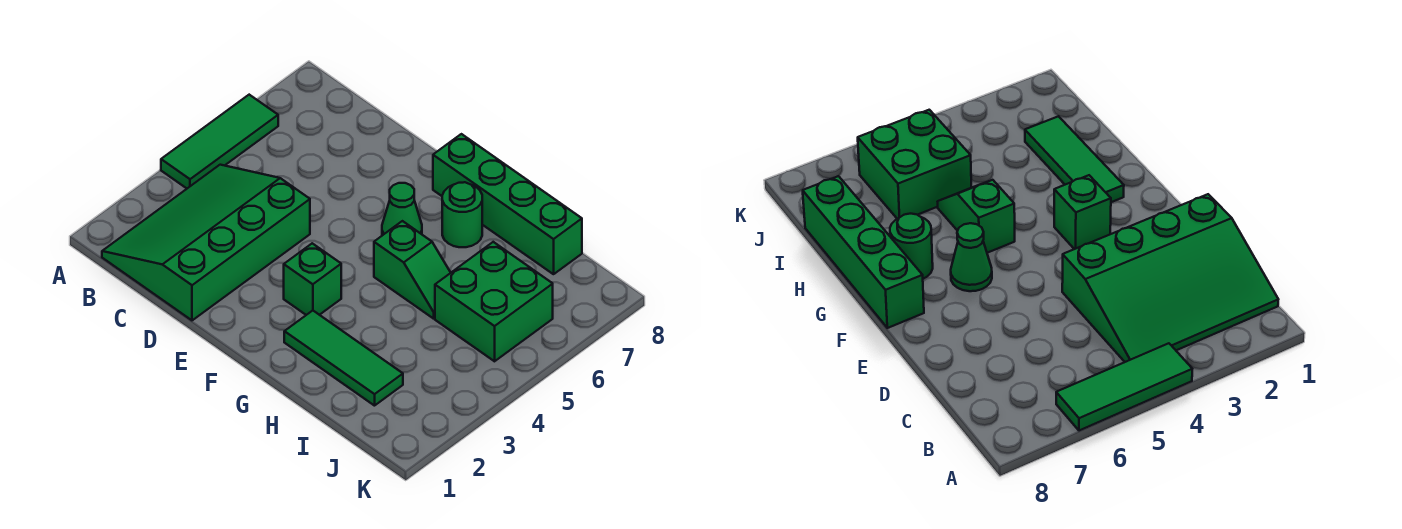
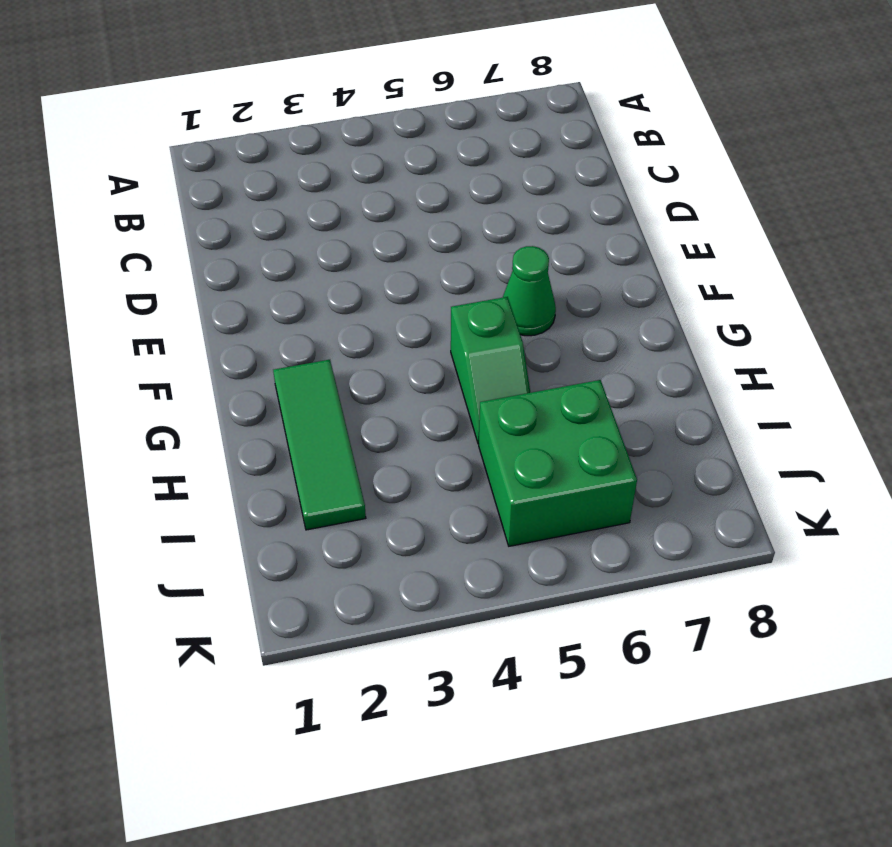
none -> green 1x3 tile [161,95,278,188]
none -> green 3x4 slope [102,165,310,320]

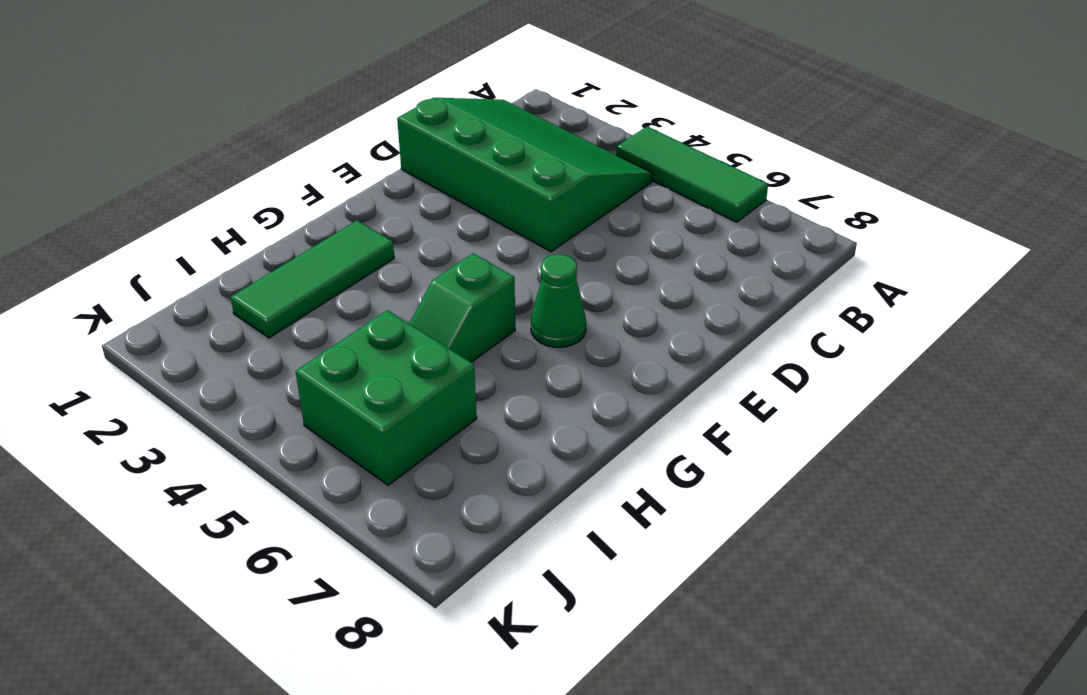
none -> green 1x1 brick [284,243,341,315]
none -> green 1x4 brick [433,134,582,274]

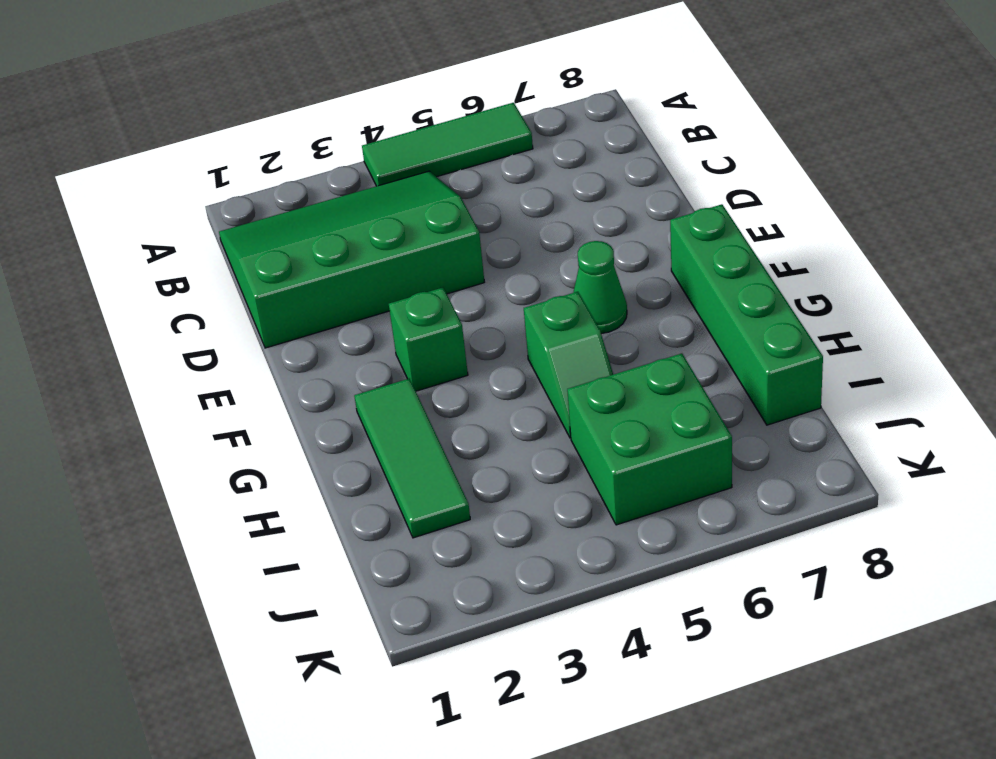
none -> green 1x1 round brick [442,182,482,247]

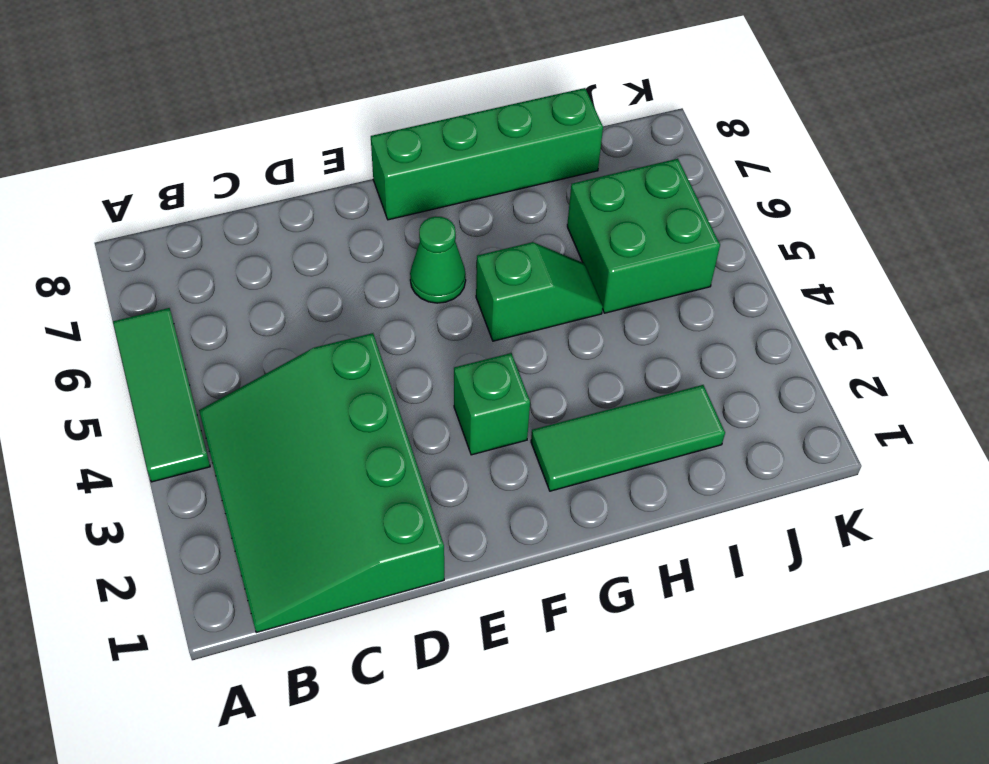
none -> green 1x1 round brick [442,182,482,247]

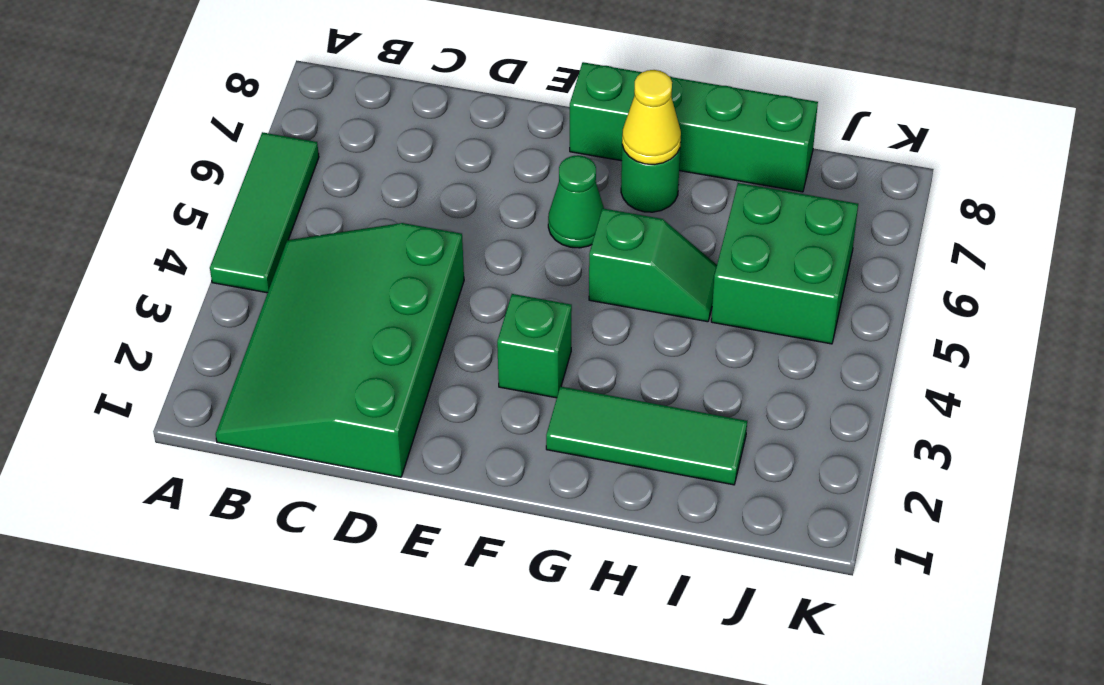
yellow 1x1 cone [622,70,681,164] -> none

